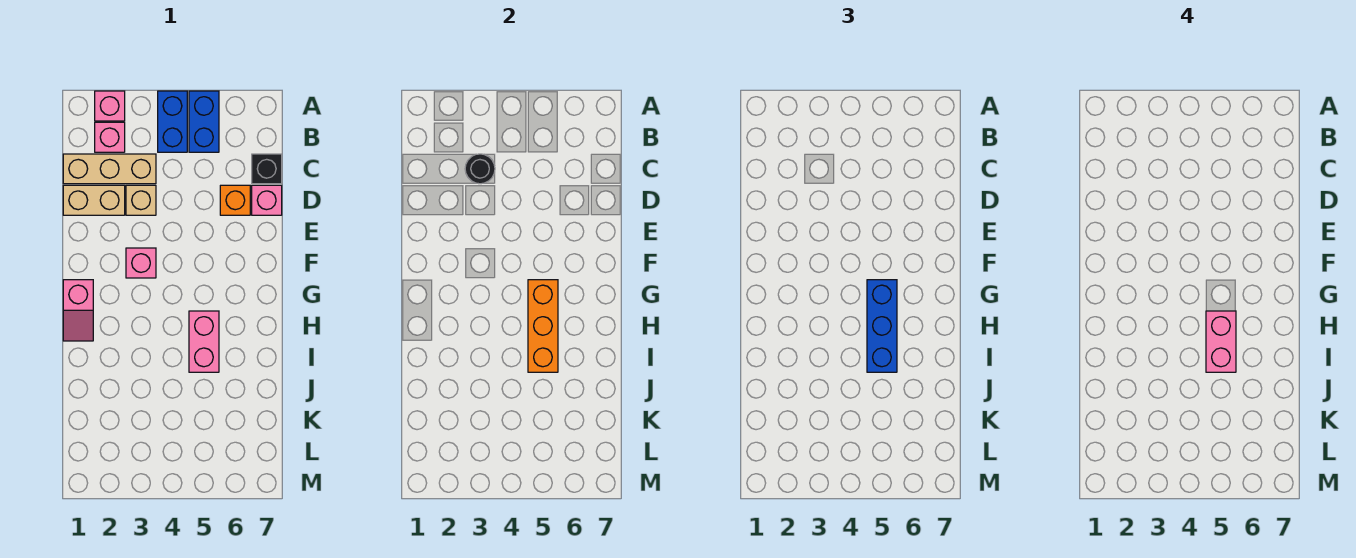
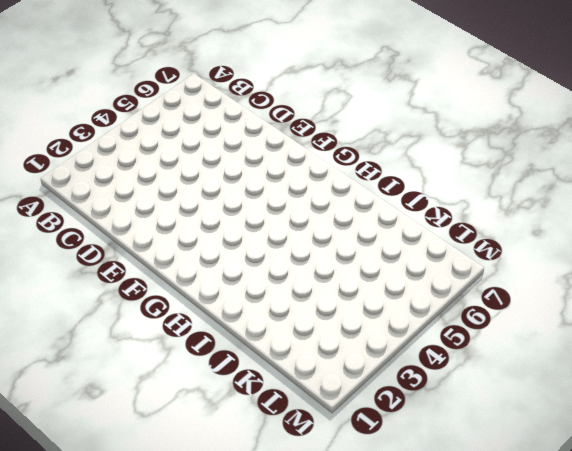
none -> pink 1x1 brick [95,91,125,121]
none -> blue 1x2 brick [158,91,187,152]
none -> blue 1x2 brick [189,91,219,152]

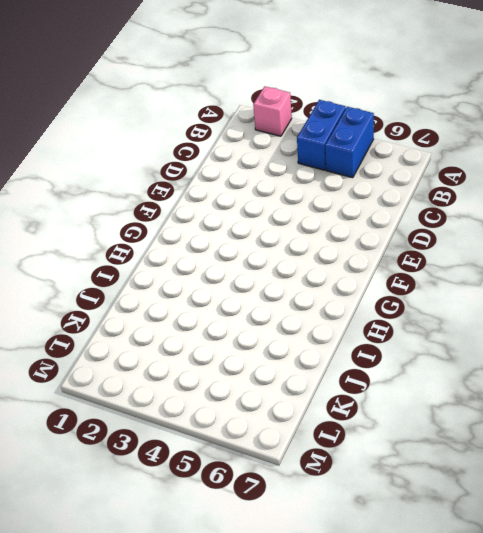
none -> pink 1x1 brick [95,122,125,152]
none -> tan 1x3 brick [63,154,156,184]
none -> black 1x1 brick [252,154,282,184]

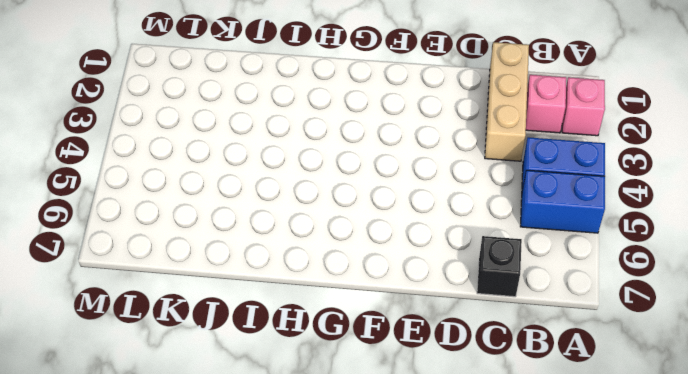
none -> tan 1x2 brick [63,185,125,215]
none -> tan 1x1 brick [126,185,156,215]
none -> orange 1x1 brick [220,185,250,215]

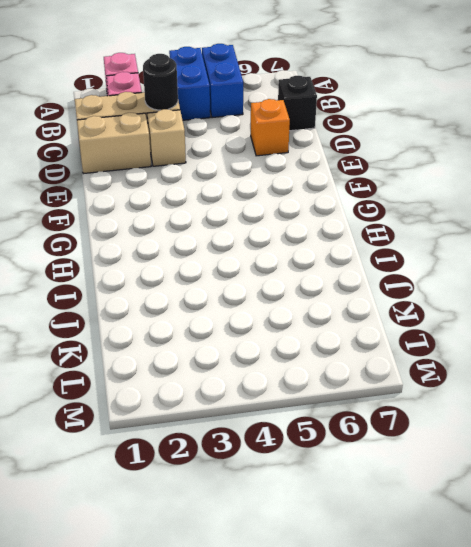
none -> pink 1x1 brick [252,185,282,215]
none -> pink 1x1 brick [126,248,156,278]
none -> pink 1x2 slope [63,280,93,341]

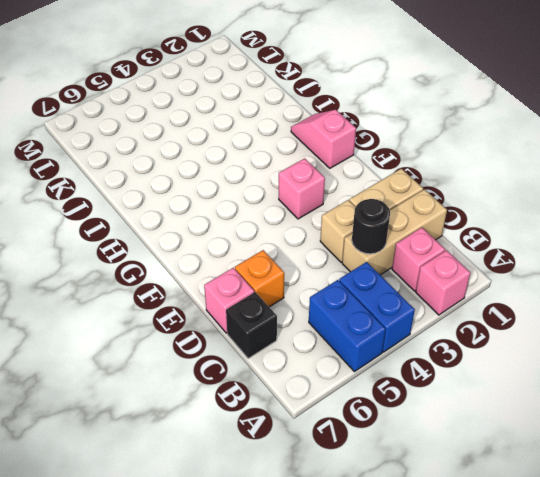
none -> pink 1x2 brick [189,311,219,372]
none -> orange 1x3 brick [528,280,558,372]
none -> blue 1x3 brick [867,280,897,372]

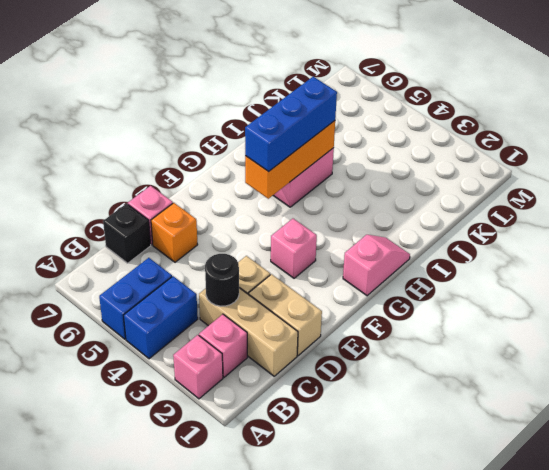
none -> pink 1x2 brick [1206,311,1236,372]

